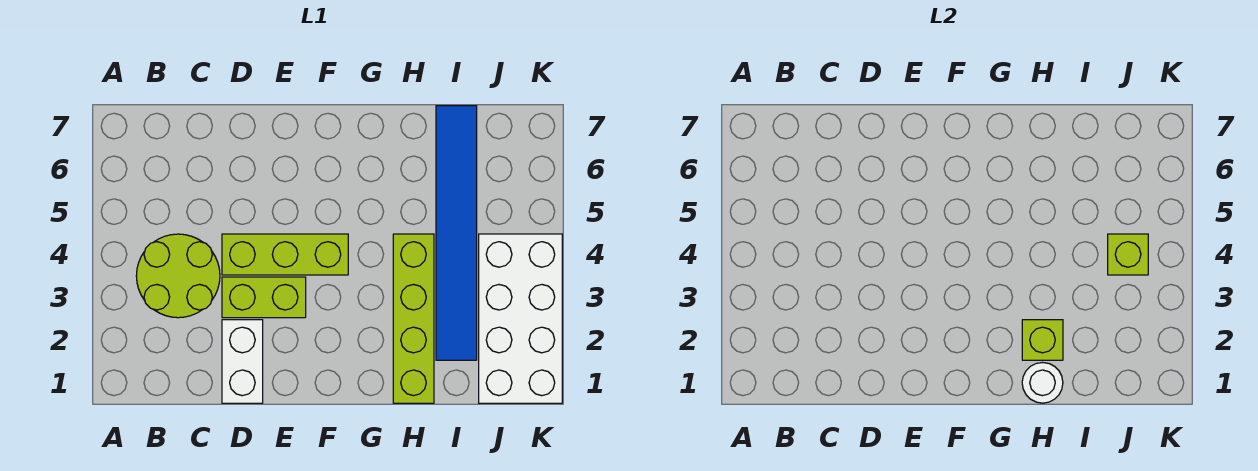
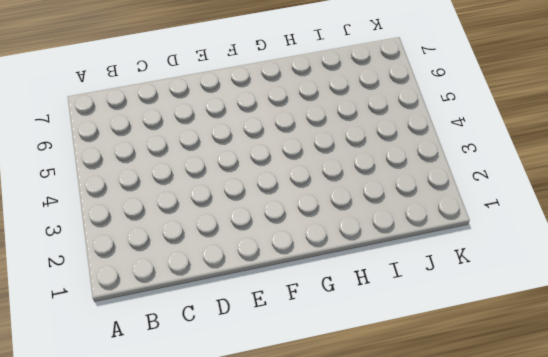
none -> lime 2x2 round brick [136,234,220,318]
none -> white 1x2 brick [222,320,263,403]

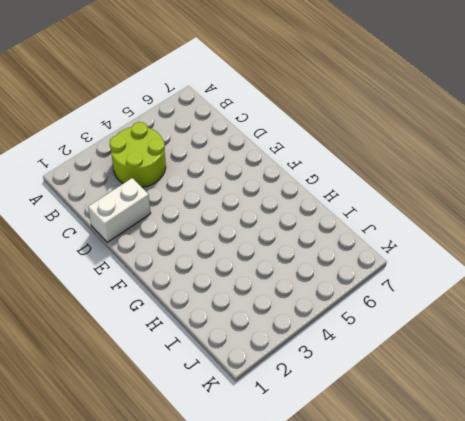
none -> lime 1x2 brick [222,277,306,318]
none -> lime 1x3 brick [222,234,348,275]

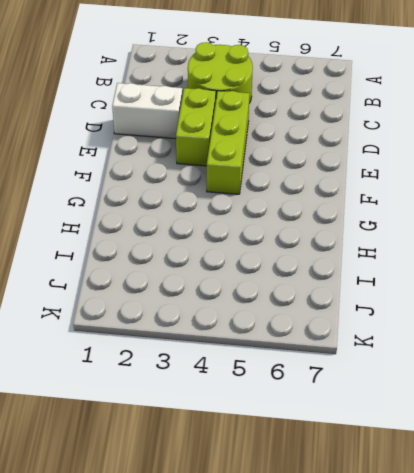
none -> lime 1x4 brick [393,234,434,403]
none -> blue 1x6 tile [436,106,477,360]

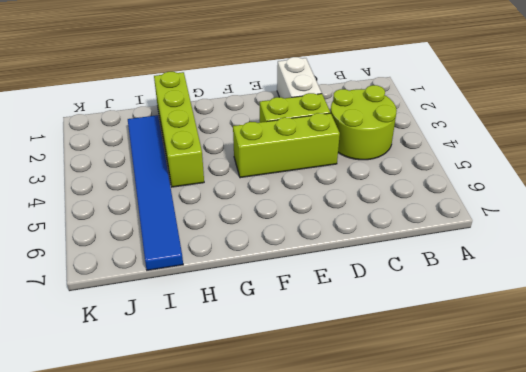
none -> white 2x4 brick [479,234,562,403]
none -> white 1x1 round brick [1022,363,1063,403]

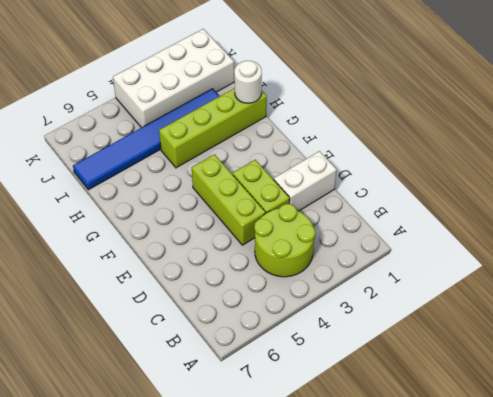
none -> lime 1x1 brick [1022,320,1063,360]
none -> lime 1x1 brick [1108,234,1148,275]

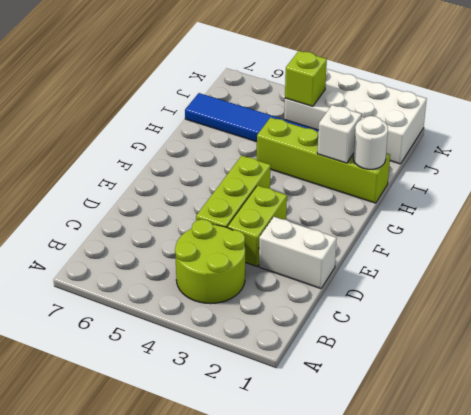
white 1x1 brick [317,105,362,163] -> lime 1x1 brick [1022,320,1063,360]

